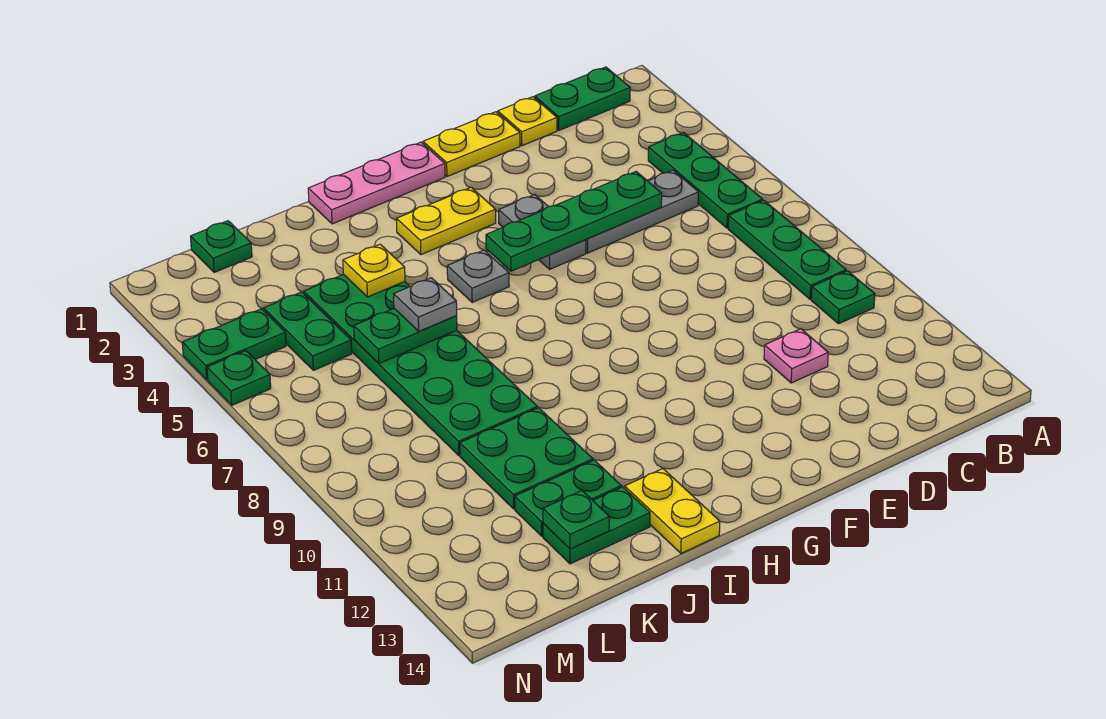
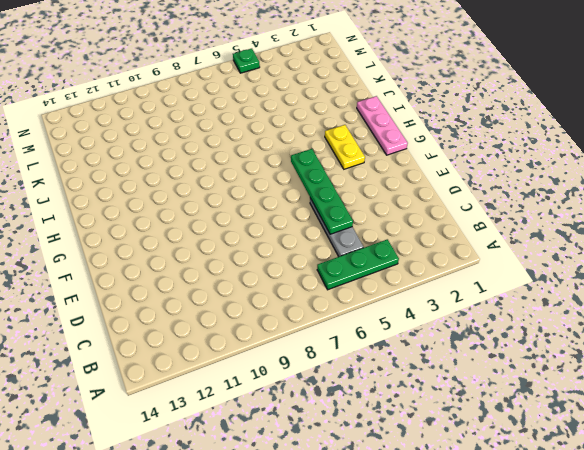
none -> green 1x2 plate [535,67,630,130]
none -> green 1x3 plate [728,200,846,299]
none -> green 1x1 plate [811,271,875,324]

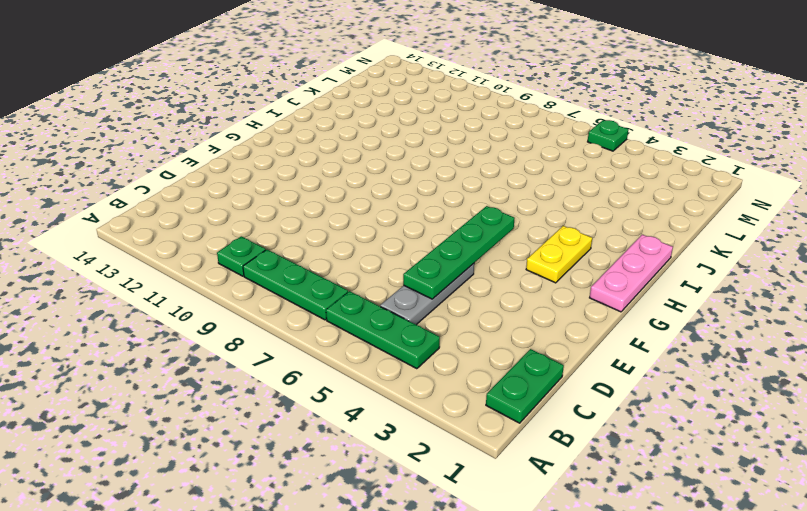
none -> yellow 1x1 plate [498,97,557,146]
none -> pink 1x1 plate [764,329,828,383]
none -> yellow 1x2 plate [423,112,520,177]

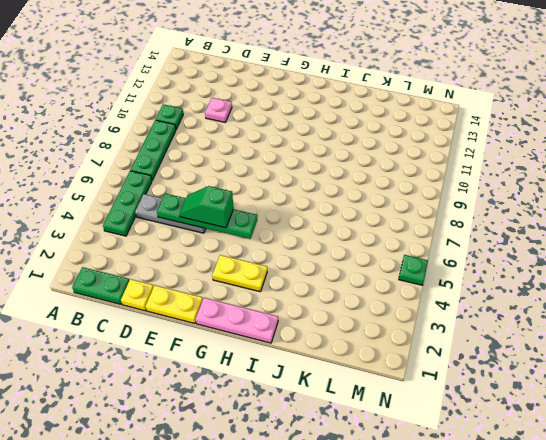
green 1x2 slope [180,186,233,228] -> none
none -> grey 1x2 plate [499,195,586,269]
none -> grey 1x1 plate [447,250,509,302]
none -> yellow 1x2 plate [625,469,720,553]

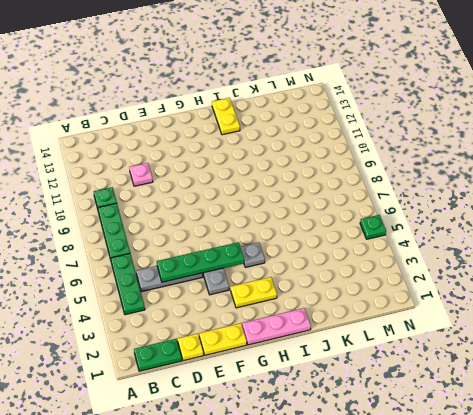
none -> green 2x6 plate [304,274,537,456]
none -> green 2x2 plate [460,408,593,509]
none -> green 1x2 plate [515,460,621,536]

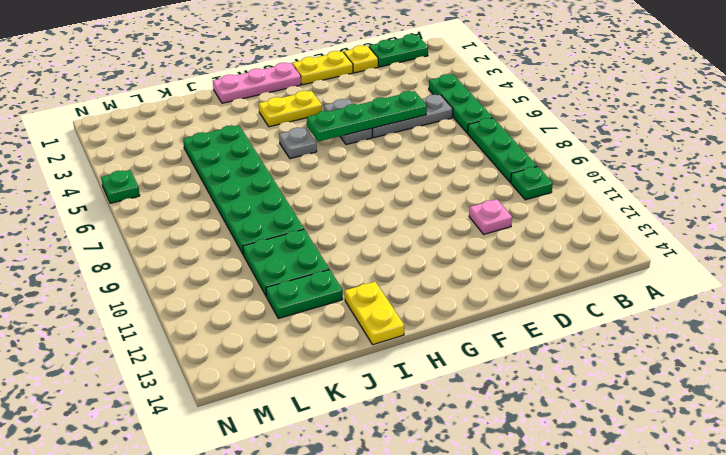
none -> green 1x2 plate [543,487,650,564]
none -> green 1x1 plate [191,221,252,272]
none -> green 1x2 plate [264,292,352,370]

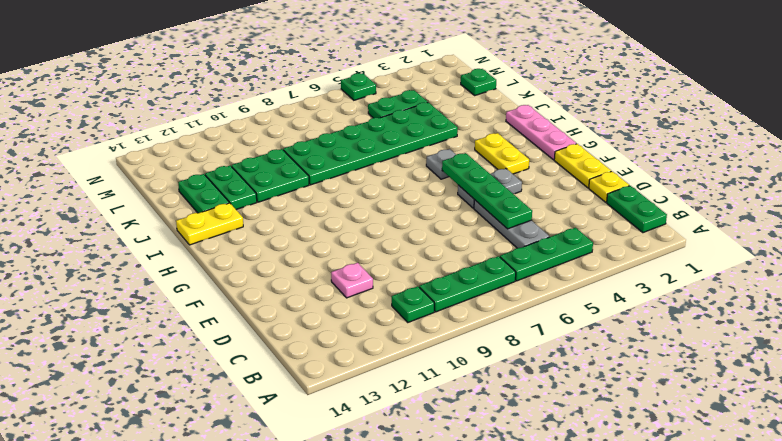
none -> green 1x2 plate [182,309,286,380]
none -> yellow 1x1 plate [343,244,405,297]
none -> green 1x2 plate [354,309,457,364]

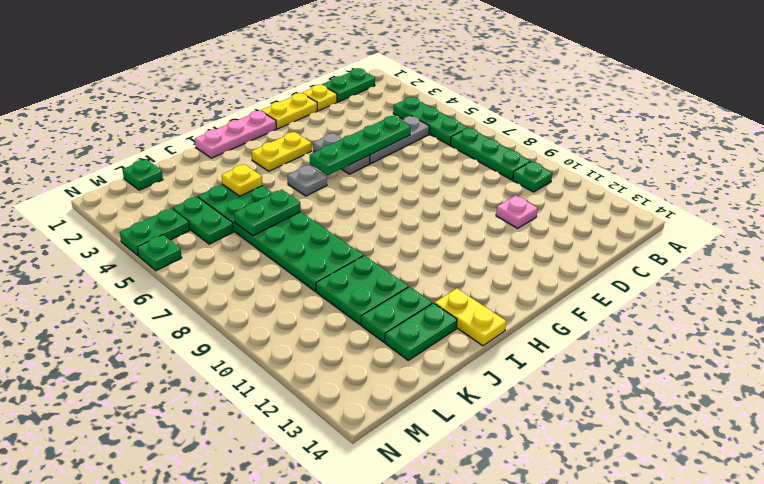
none -> green 1x1 plate [543,491,609,549]
none -> grey 1x1 plate [394,278,457,331]

